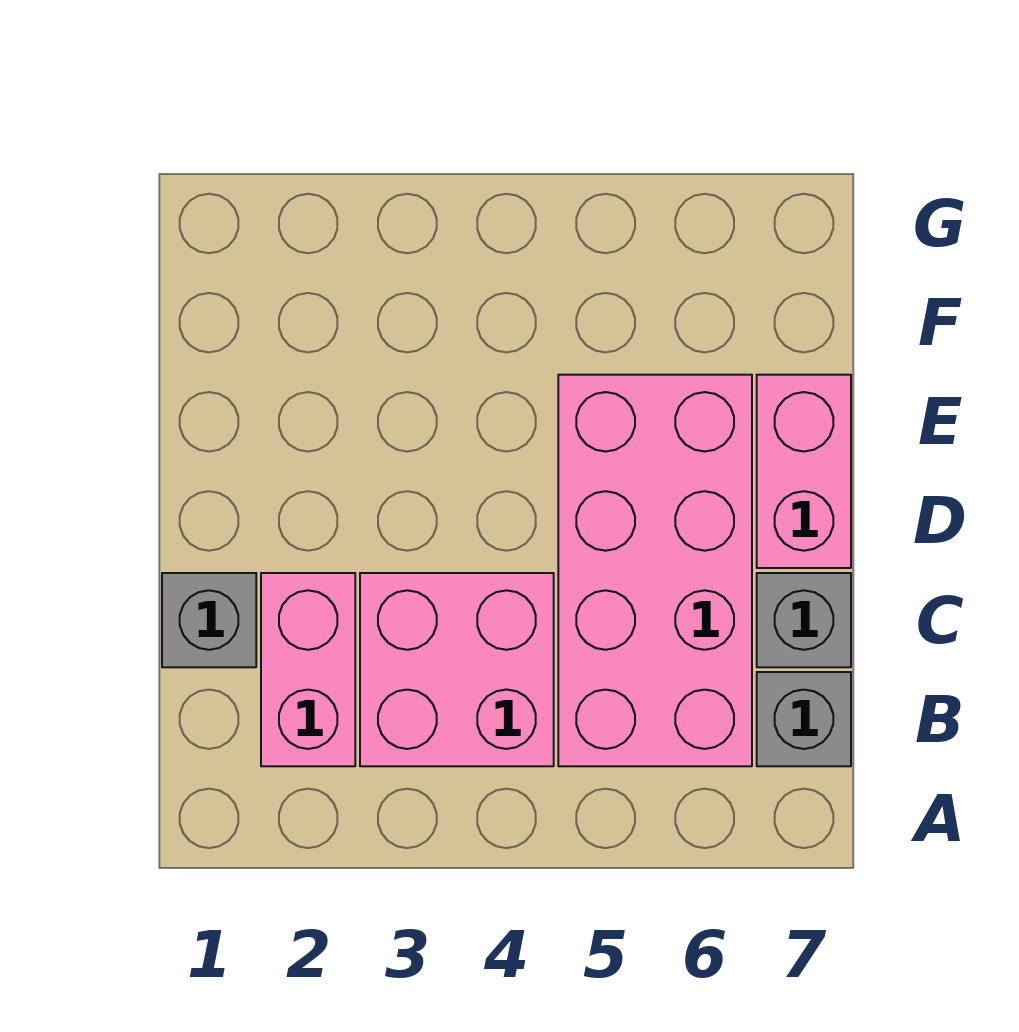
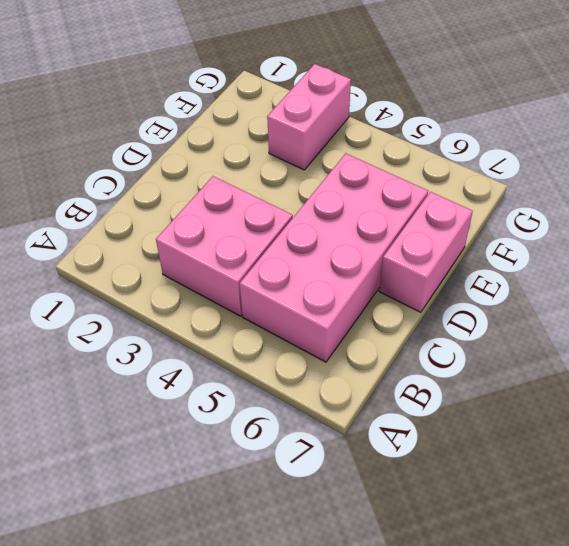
pink 1x2 brick [267,64,351,170] -> pink 1x2 brick moved to [261,573,355,766]
none -> grey 1x1 brick [757,672,851,766]
none -> grey 1x1 brick [162,573,256,667]

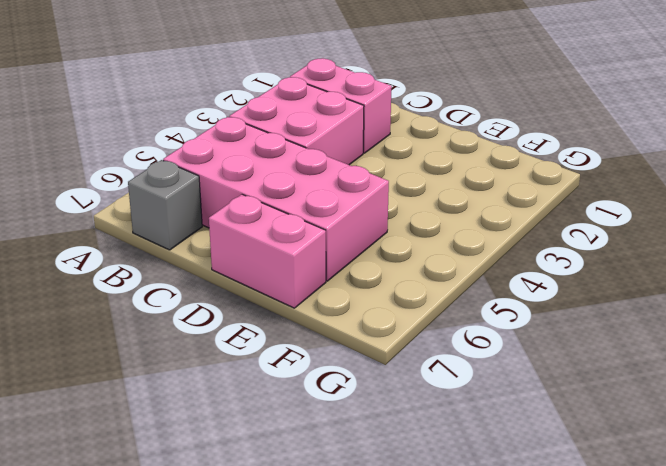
none -> grey 1x1 brick [162,573,256,667]
none -> grey 1x1 brick [757,573,851,667]

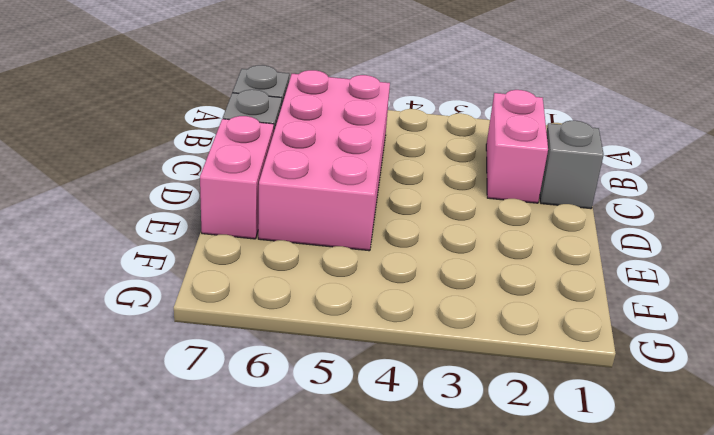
none -> pink 2x2 brick [360,573,554,766]

